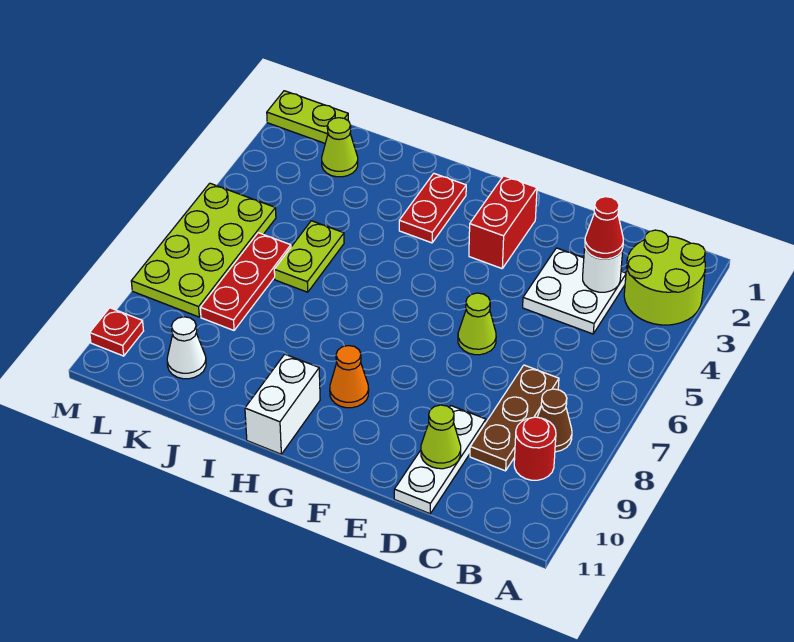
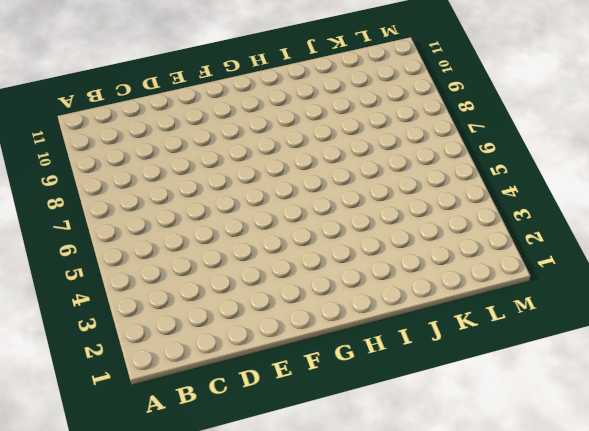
none -> lime 2x2 round brick [624,230,705,325]
none -> brown 1x1 cone [537,389,572,452]
none -> red 1x1 round brick [514,417,556,480]

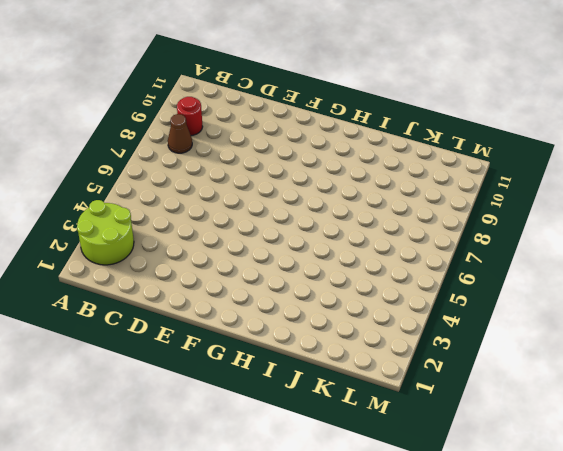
none -> white 2x2 plate [523,248,626,334]
none -> brown 1x3 plate [470,365,559,471]
none -> white 1x3 plate [394,406,486,514]

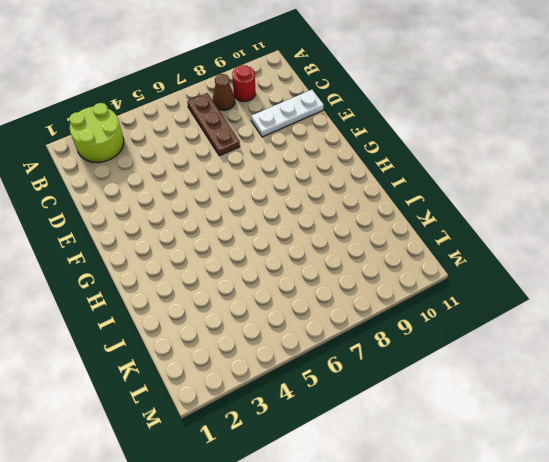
brown 1x3 plate [187,93,240,156] -> brown 1x3 plate turned to [470,365,559,471]
none -> white 2x2 plate [523,248,626,334]
none -> lime 1x1 cone [458,293,496,355]
none -> red 1x2 brick [469,176,537,268]

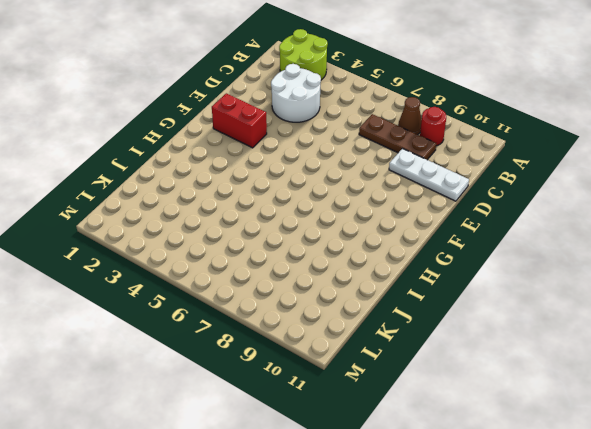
white 2x2 round brick [271,64,321,122] -> white 2x2 plate [523,248,626,334]
none -> lime 1x1 cone [458,293,496,355]
none -> orange 1x1 cone [330,346,369,408]
none -> red 1x2 plate [399,173,466,243]

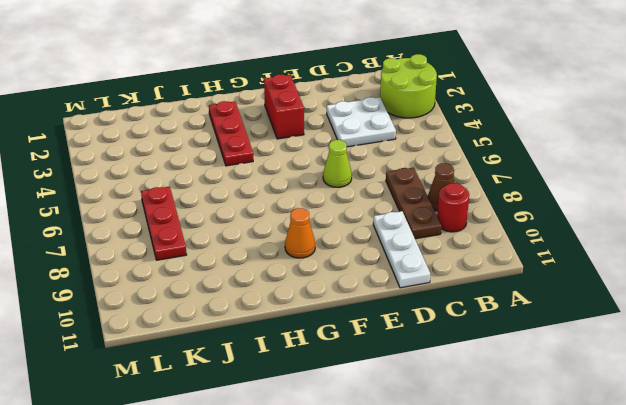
red 1x3 plate [209,101,253,166] -> red 1x2 plate [399,173,466,243]
none -> white 1x2 brick [245,354,320,454]
none -> lime 1x2 plate [274,221,344,292]
none -> lime 1x1 cone [322,118,358,177]

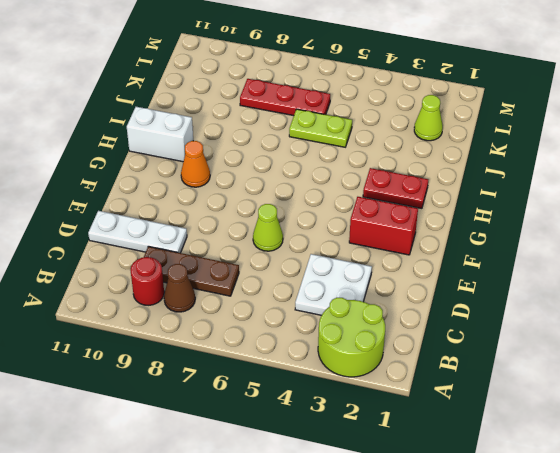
none -> white 1x1 cone [167,317,206,379]
none -> lime 1x2 plate [267,91,348,143]
none -> lime 2x4 plate [131,183,276,317]

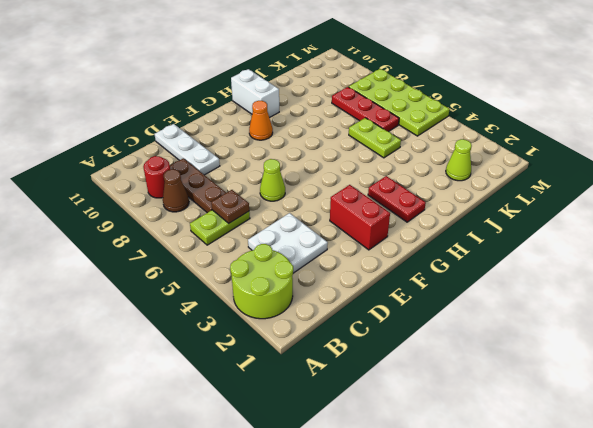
lime 1x2 plate [190,210,250,245] -> lime 1x2 plate moved to [267,91,348,143]
brown 1x1 plate [211,190,249,223] -> none
none -> white 1x1 cone [167,317,206,379]
none -> red 1x1 plate [90,308,144,356]
none -> white 1x1 round brick [583,248,623,292]

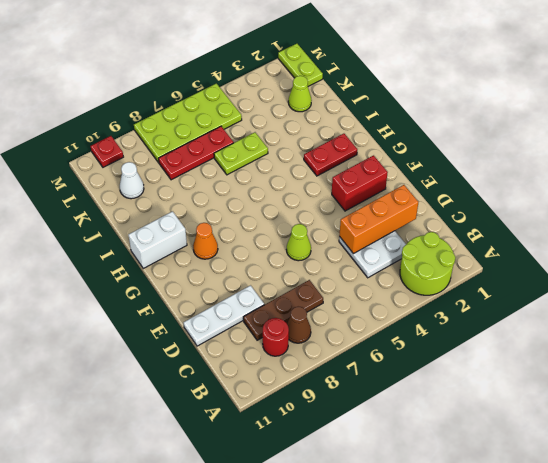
orange 1x3 brick [339,185,418,254] -> none
none -> white 1x1 round brick [583,248,623,292]
none -> lime 1x1 cone [421,405,461,469]
none -> red 1x1 cone [585,197,623,259]

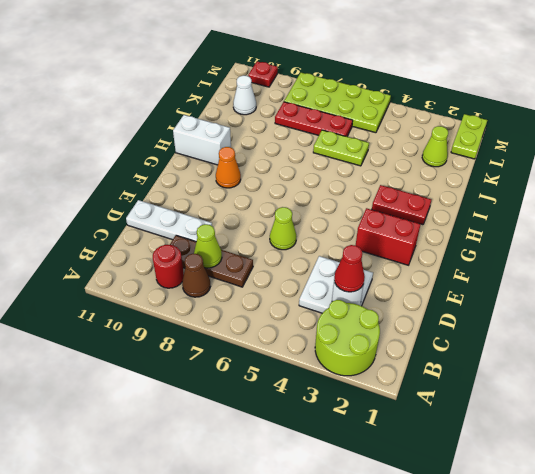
lime 1x1 cone [194,224,222,268] -> lime 1x1 cone moved to [421,405,461,469]

